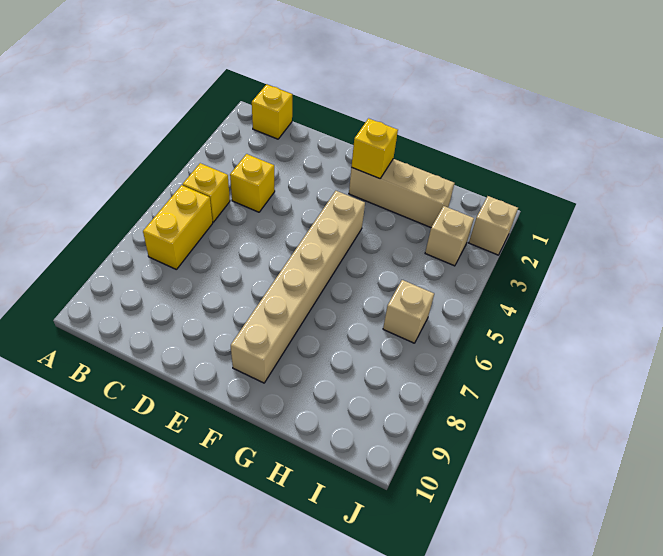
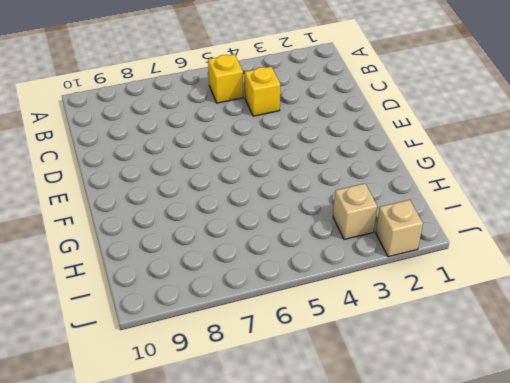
none -> yellow 1x1 brick [252,84,292,139]
none -> yellow 1x2 brick [143,185,213,269]

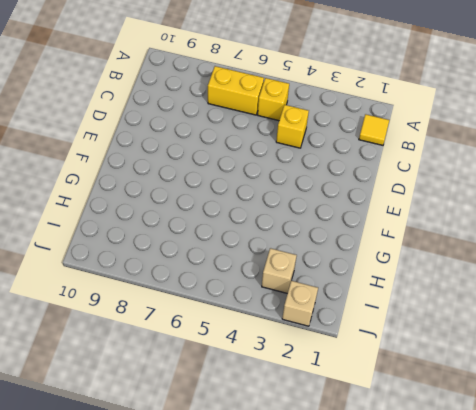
yellow 1x1 tile [359,114,389,145] -> yellow 1x1 brick [252,84,292,139]
none -> tan 1x3 brick [349,159,454,227]
none -> tan 1x6 brick [231,191,365,383]

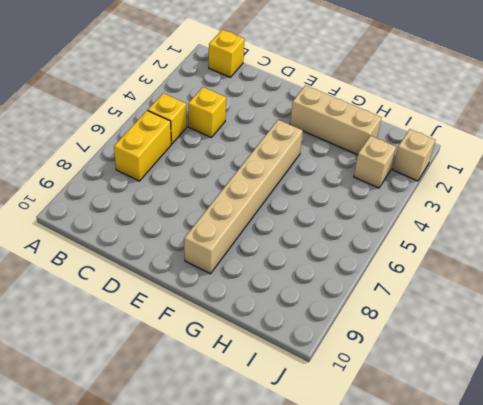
none -> tan 1x1 brick [383,280,434,343]
none -> yellow 1x1 brick [352,118,398,179]

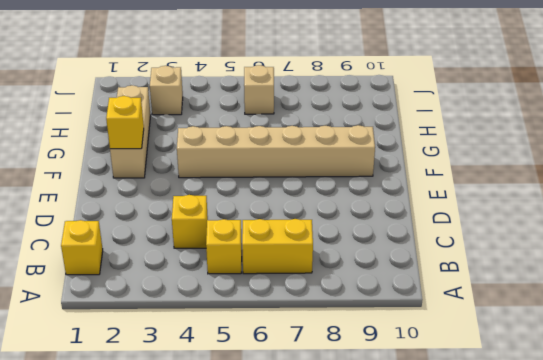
none -> tan 1x1 brick [469,196,518,255]

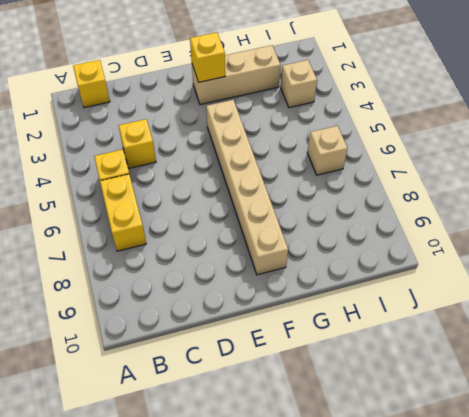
none -> tan 1x1 brick [469,196,518,255]

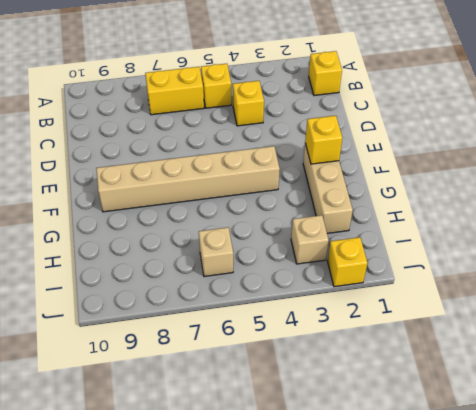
yellow 1x1 brick [327,237,367,287] -> tan 1x1 brick [469,196,518,255]

